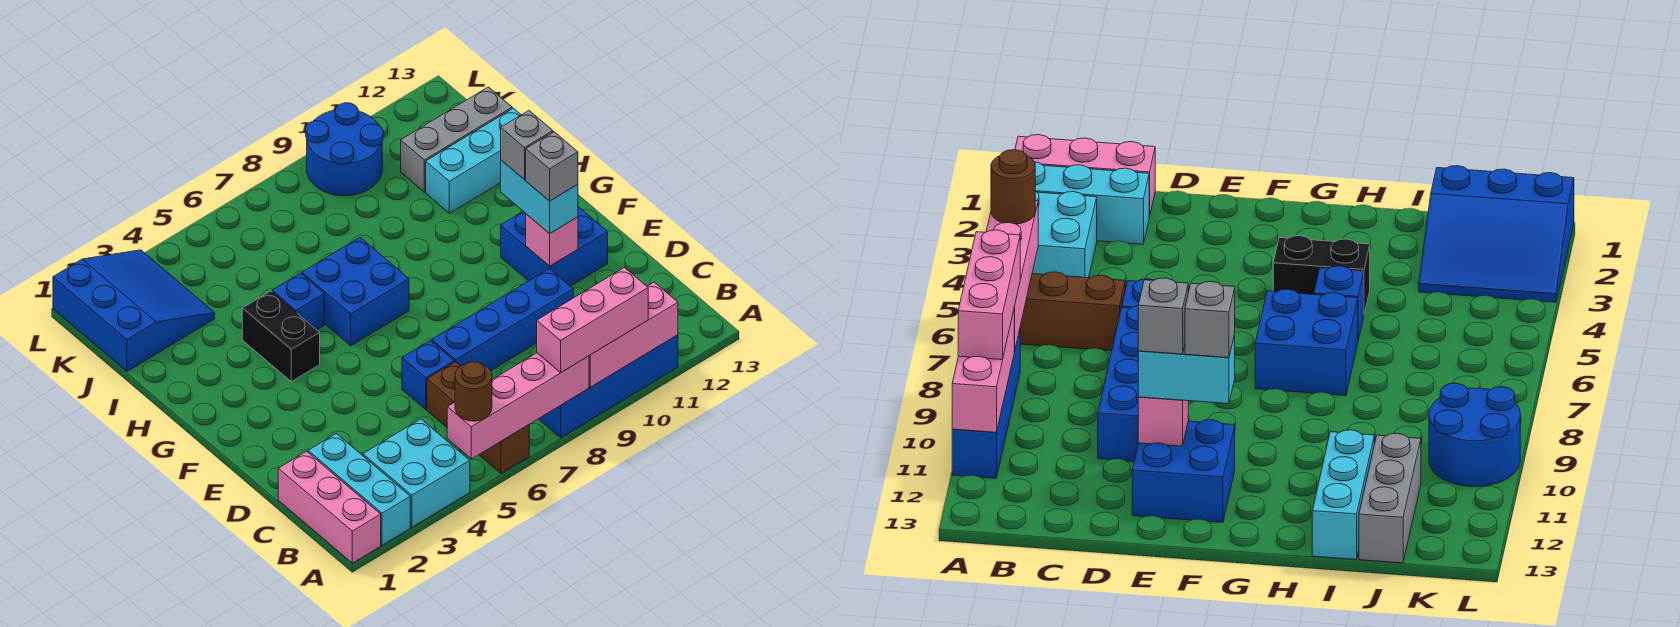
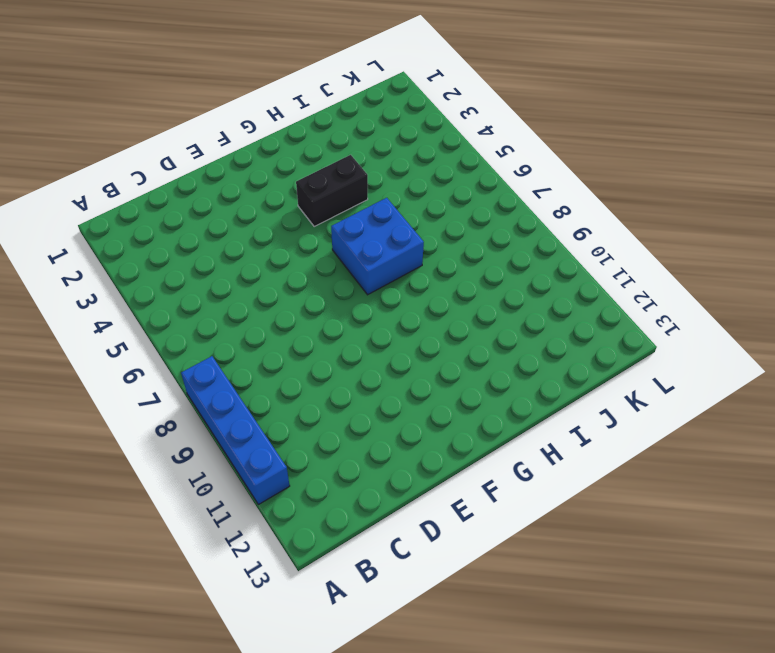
none -> pink 1x3 brick [278,451,381,563]
none -> cyan 1x3 brick [308,434,410,545]
none -> cyan 2x2 brick [363,419,470,527]

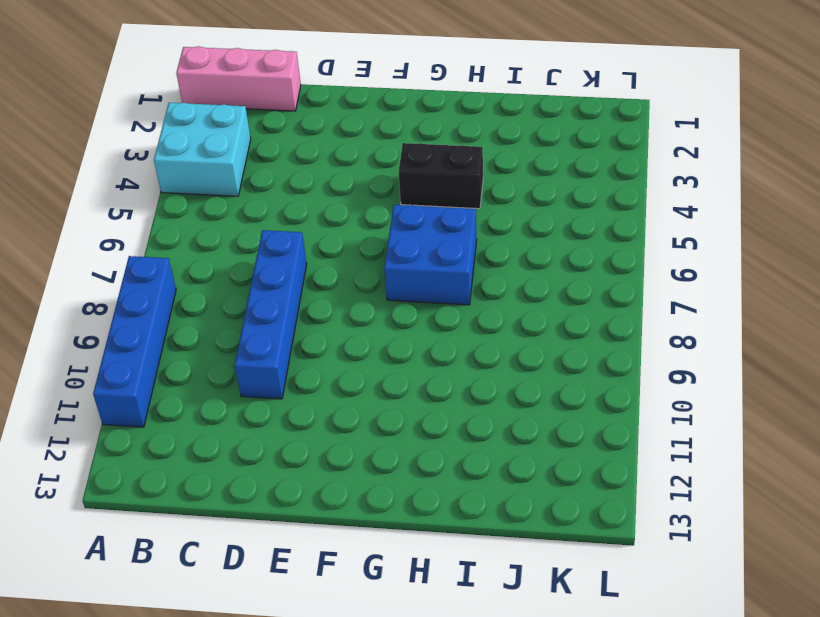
none -> cyan 1x3 brick [308,434,410,545]
none -> brown 1x3 brick [427,362,529,474]
none -> blue 1x1 brick [402,340,454,410]

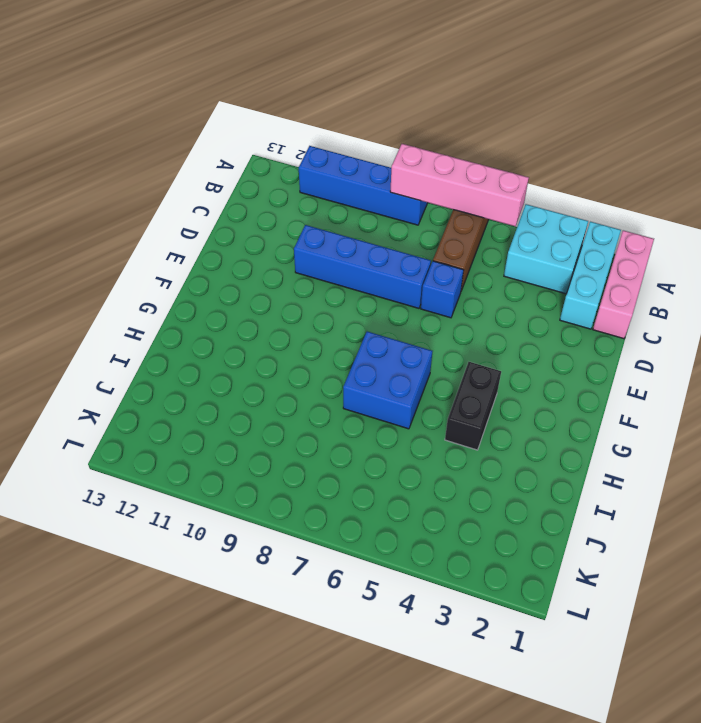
none -> blue 2x2 brick [501,207,608,286]
none -> blue 1x1 brick [272,273,324,330]
none -> cyan 1x3 brick [426,108,521,213]

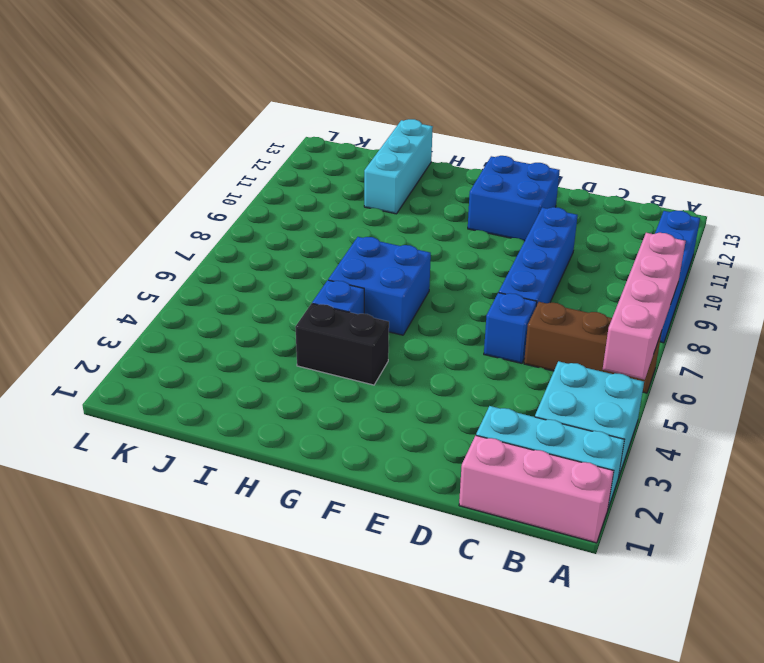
none -> blue 3x3 slope [53,250,215,371]
none -> grey 1x3 brick [401,87,512,192]
none -> blue 2x2 round brick [306,103,383,196]

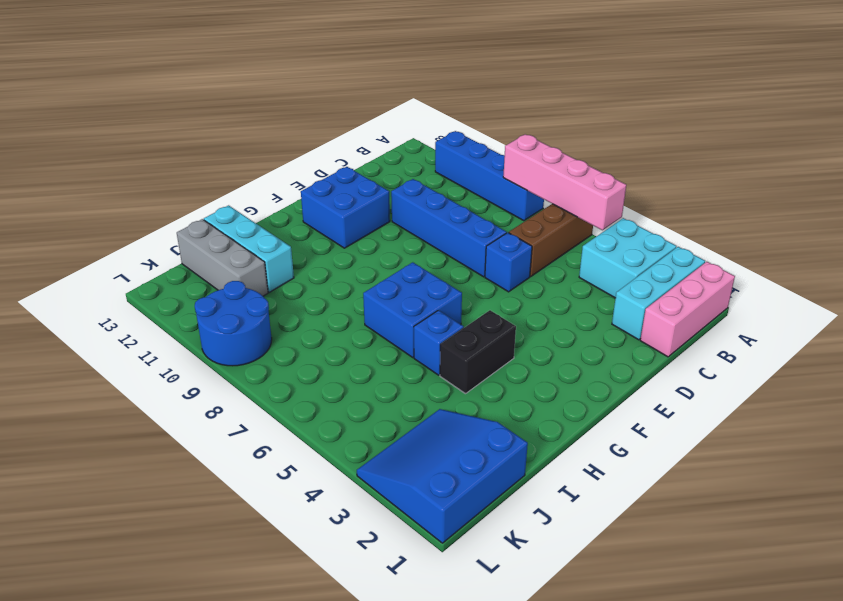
none -> pink 1x3 brick [589,282,678,387]
none -> pink 1x1 brick [526,214,578,266]
none -> brown 1x1 round brick [455,362,492,421]

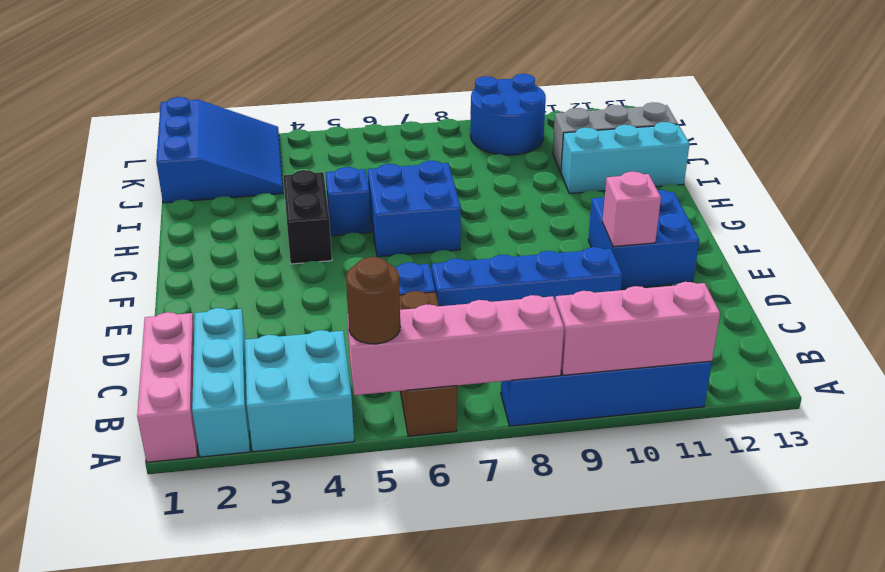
none -> pink 1x3 brick [537,268,648,372]
none -> cyan 1x2 brick [501,160,578,234]
none -> grey 1x1 brick [526,132,578,201]

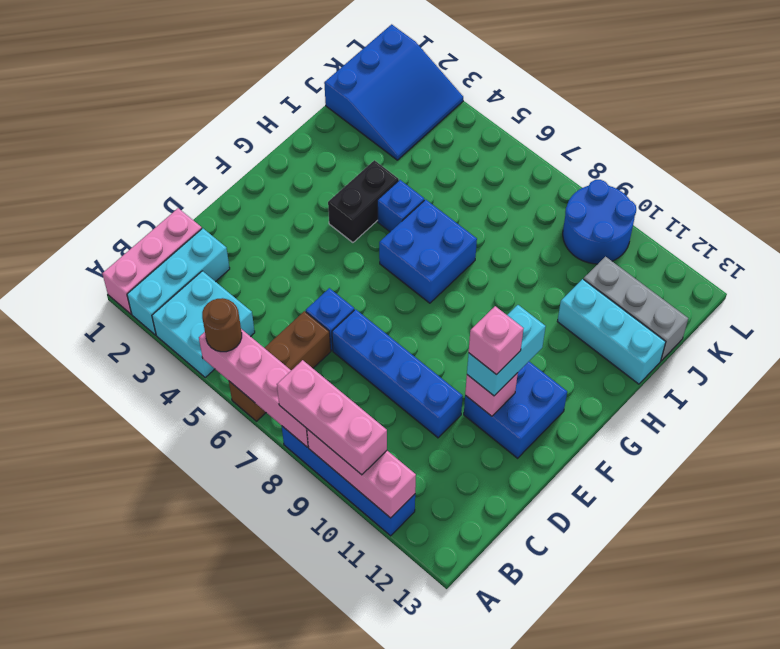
pink 1x1 brick [469,306,524,374] -> grey 1x1 brick [526,132,578,201]
none -> grey 1x1 brick [501,111,553,180]

